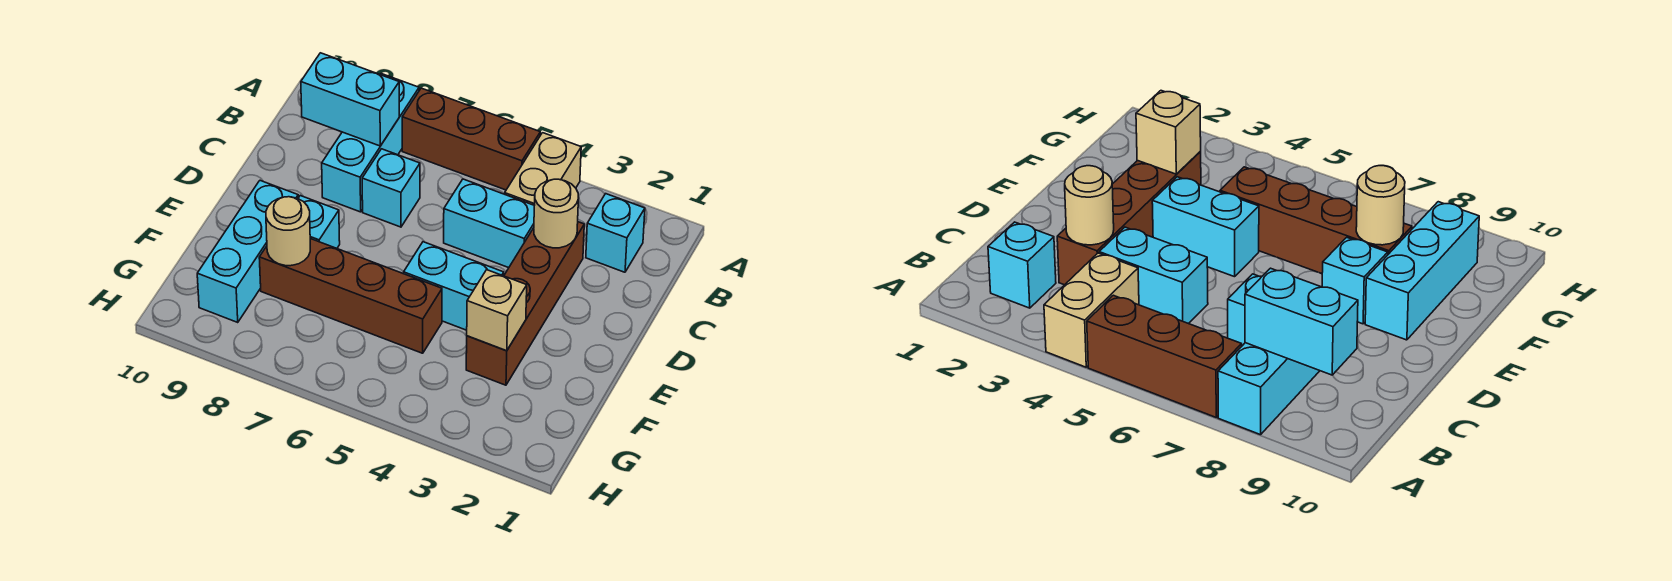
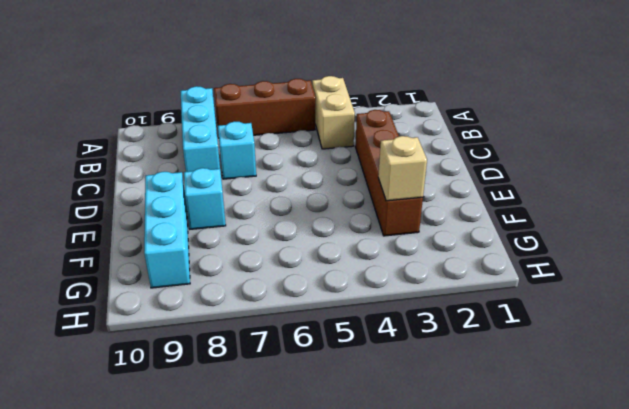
none -> cyan 1x1 brick [586,194,645,272]
none -> cyan 1x2 brick [444,179,534,268]
none -> cyan 1x2 brick [404,242,504,330]

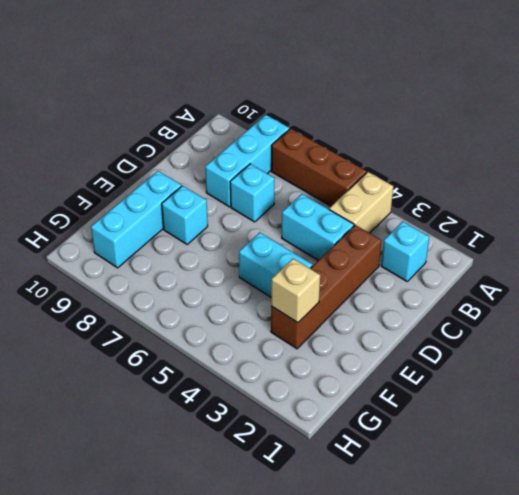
none -> brown 1x4 brick [259,239,442,353]
none -> cyan 1x2 brick [301,53,399,146]
none -> tan 1x1 round brick [534,179,579,248]

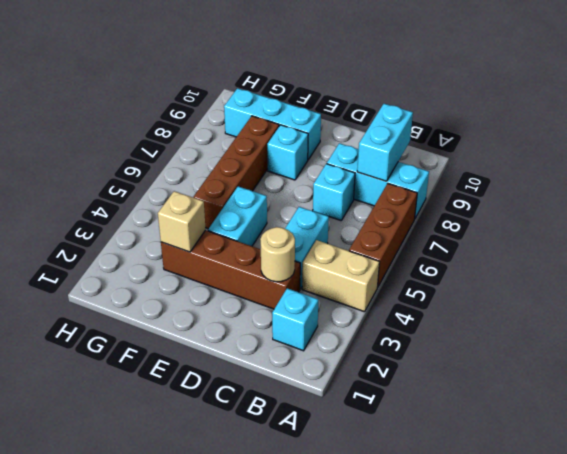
none -> tan 1x1 round brick [266,197,310,266]

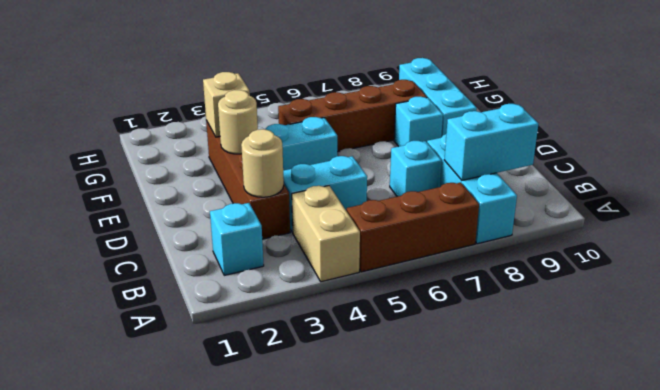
tan 1x1 round brick [218,90,258,154] -> tan 1x1 round brick moved to [266,197,310,266]

